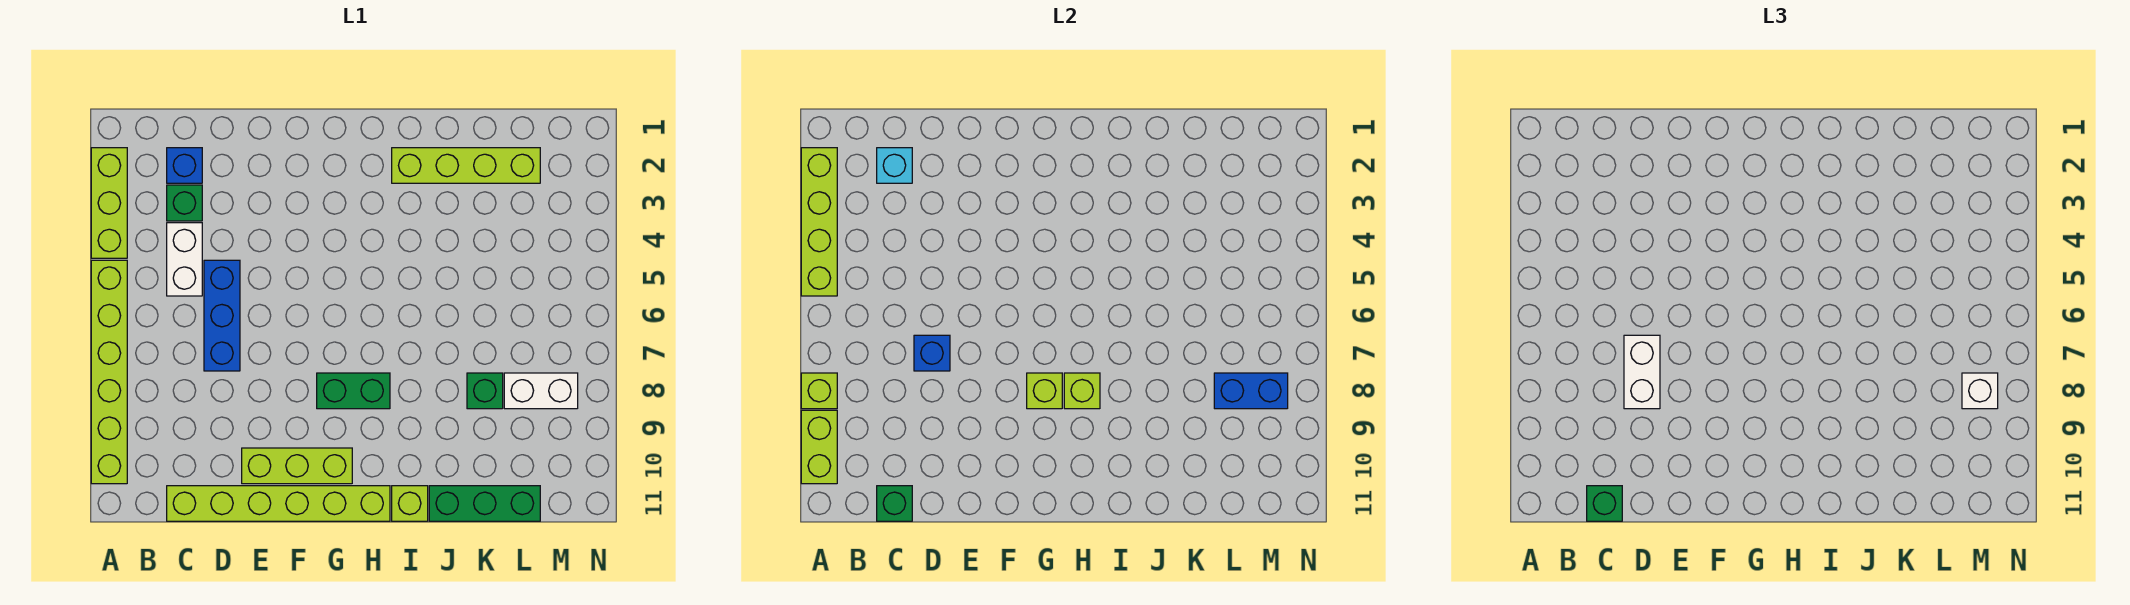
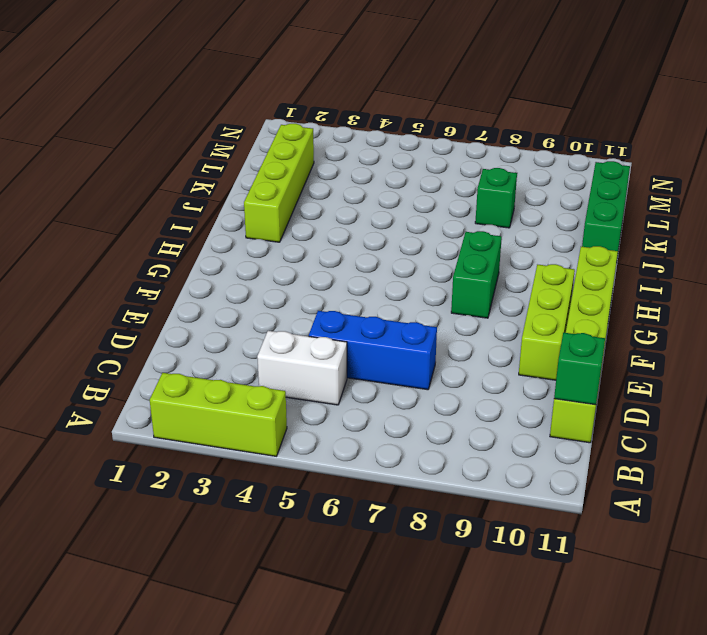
none -> lime 1x6 brick [91,260,127,484]
none -> blue 1x1 brick [167,148,202,183]
none -> green 1x1 brick [167,185,202,221]

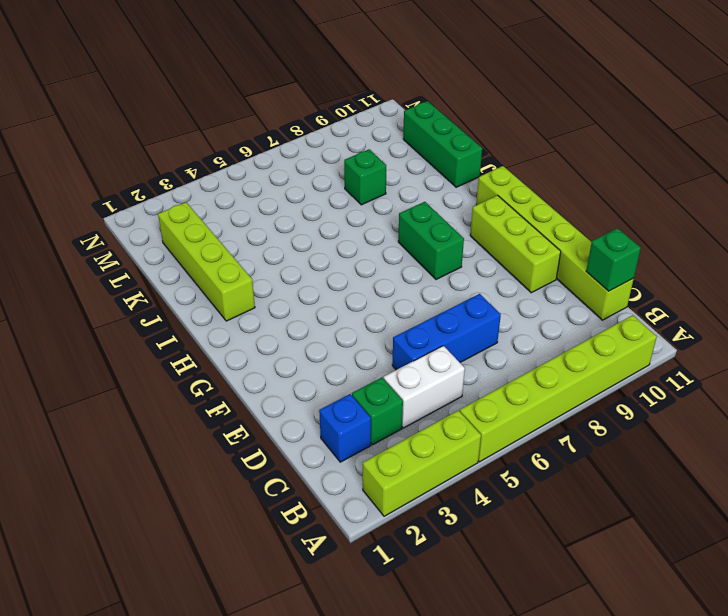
none -> lime 1x1 brick [392,486,428,521]
none -> white 1x2 brick [504,373,578,409]
none -> lime 1x4 brick [801,148,837,296]

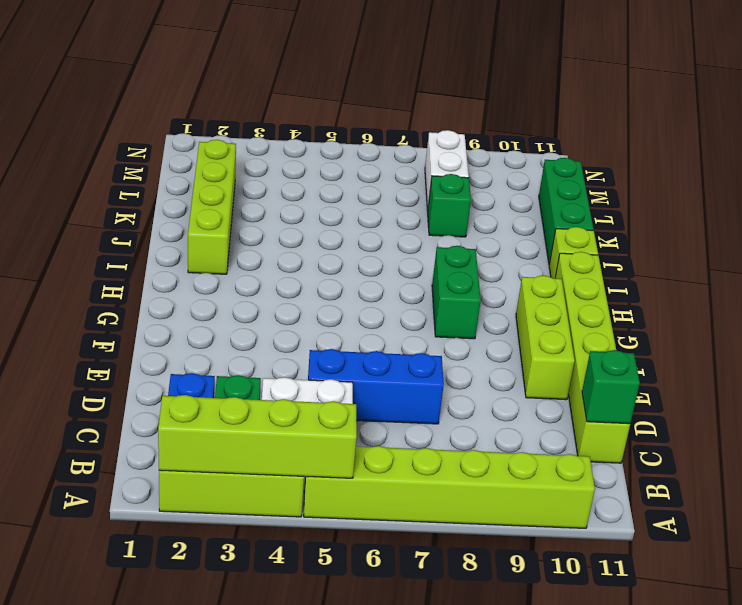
none -> lime 1x1 brick [801,373,837,409]
none -> lime 1x2 brick [801,410,837,484]
none -> cyan 1x1 brick [877,148,912,183]

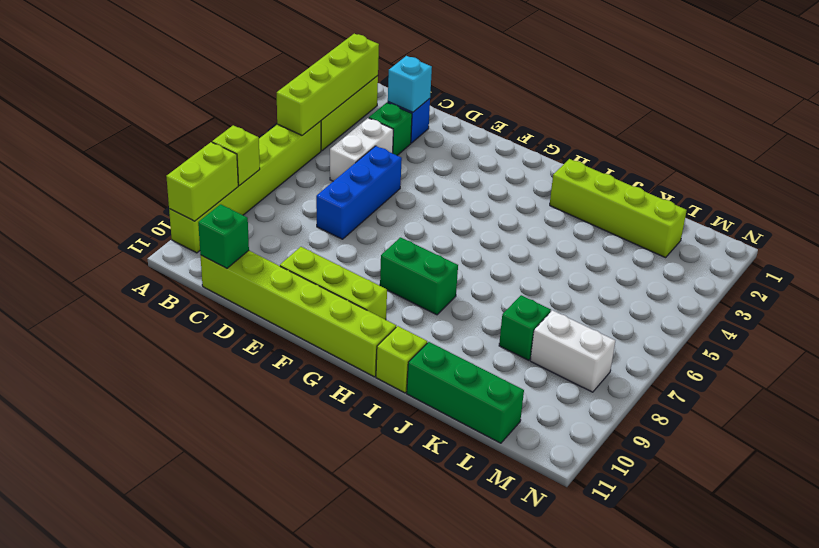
none -> blue 1x1 brick [914,335,950,371]
none -> lime 1x1 brick [1027,373,1062,409]
none -> lime 1x1 brick [1064,373,1100,409]

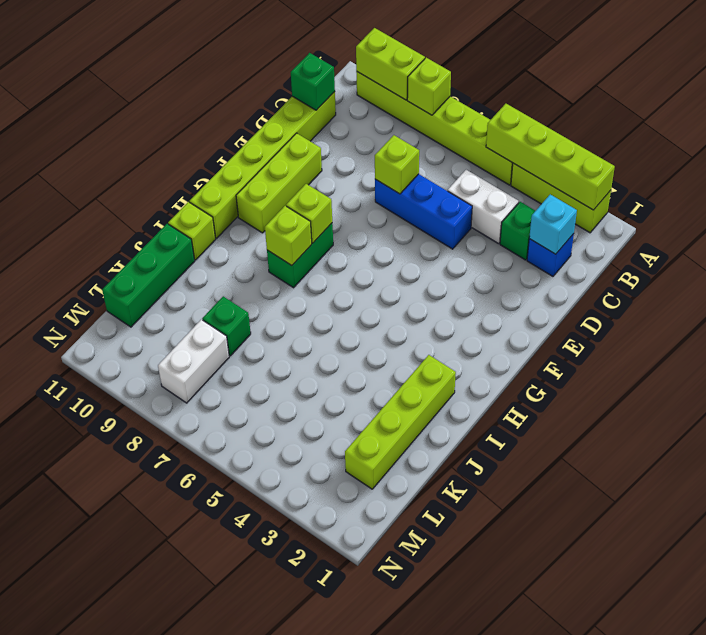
lime 1x1 brick [375,135,419,194] -> blue 1x1 brick [914,335,950,371]
none -> blue 1x2 brick [1214,373,1288,409]
none -> green 1x1 brick [1587,486,1622,521]
none -> white 1x2 brick [1624,335,1660,409]

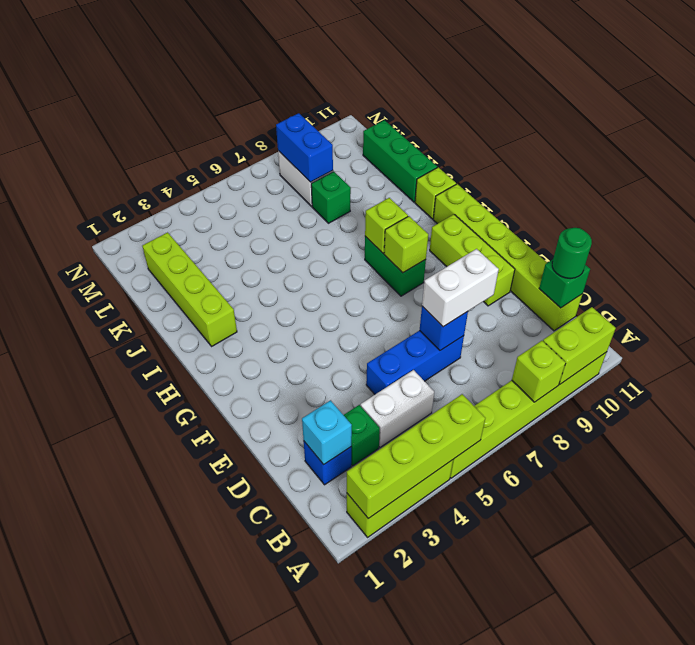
green 1x1 round brick [552,228,592,279] -> green 1x1 brick [1587,486,1622,521]
none -> white 1x1 brick [1962,373,1998,409]

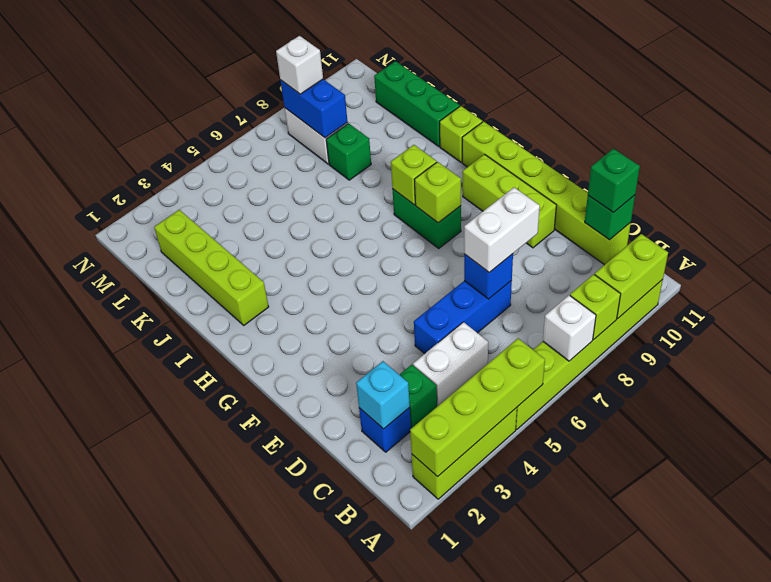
white 1x1 brick [543,295,596,361] -> none

